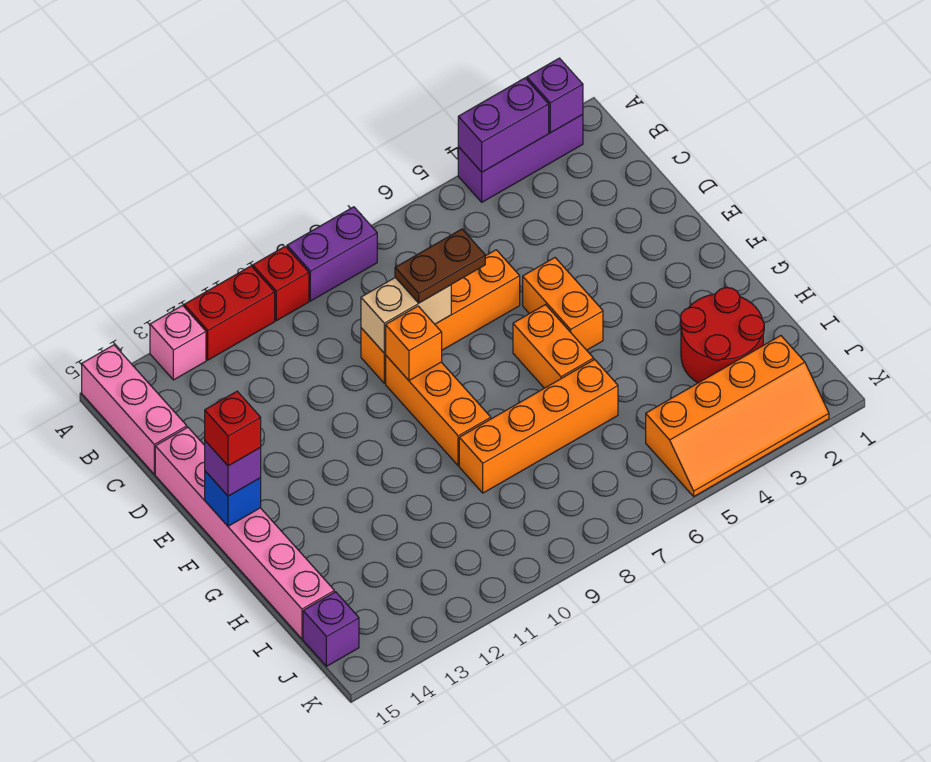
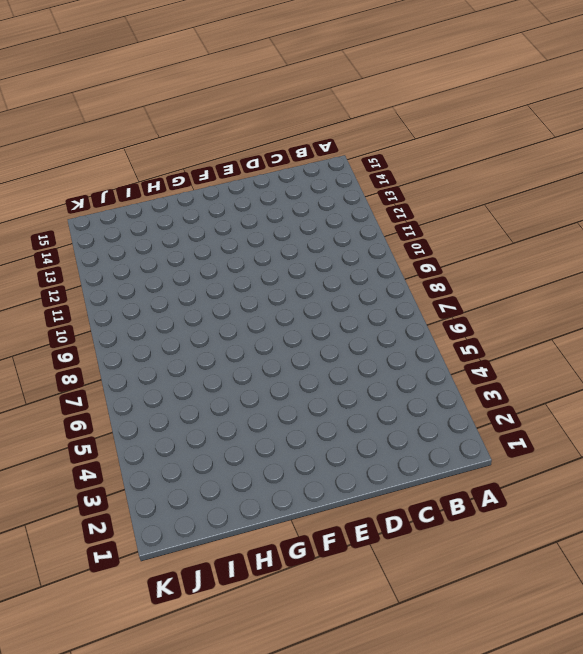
none -> purple 1x3 brick [458,114,583,202]
none -> purple 1x2 brick [287,207,377,301]
none -> red 1x1 brick [253,246,309,321]

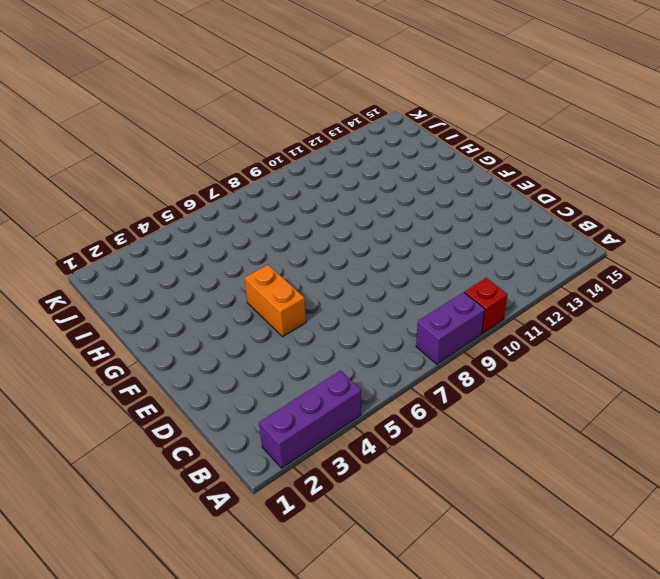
none -> red 1x2 brick [184,266,275,360]
none -> pink 1x1 brick [150,305,206,380]
none -> pink 1x3 brick [82,345,187,474]

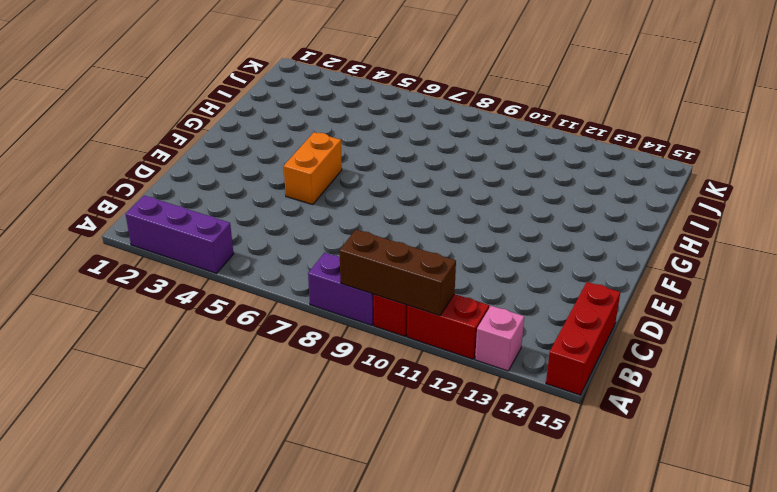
brown 1x3 brick [339,230,456,316] -> none
red 1x3 brick [546,282,620,395] -> pink 1x3 brick [82,345,187,474]
none -> orange 1x4 brick [361,250,520,383]
none -> pink 1x6 brick [155,427,334,639]
none -> orange 1x3 brick [386,356,491,466]

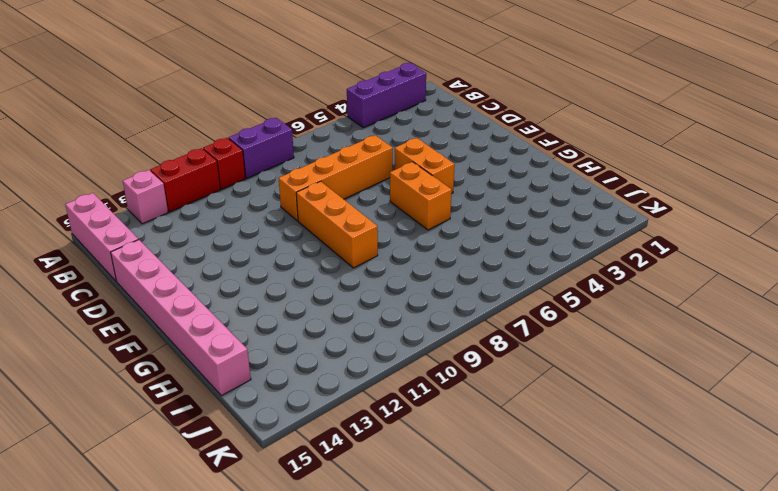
none -> red 2x2 round brick [680,288,764,383]
none -> orange 1x4 brick [459,359,618,493]
none -> orange 2x4 slope [646,336,829,496]

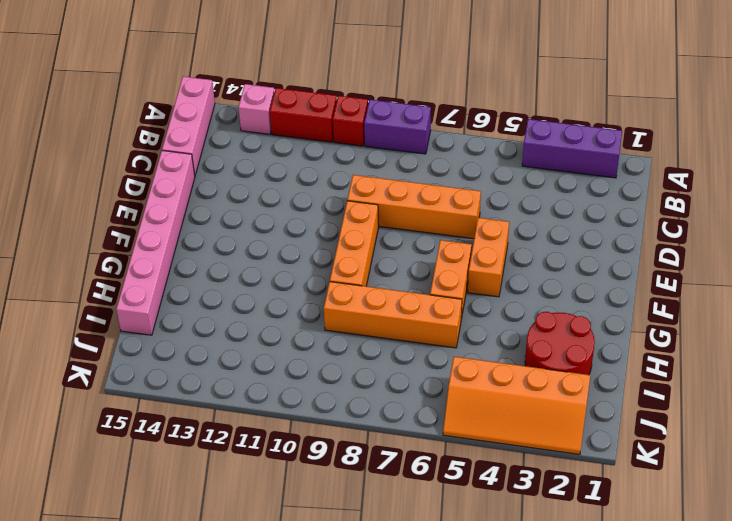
none -> purple 1x1 brick [303,592,359,666]
none -> purple 1x1 brick [527,58,583,133]
none -> purple 1x2 brick [458,78,549,172]

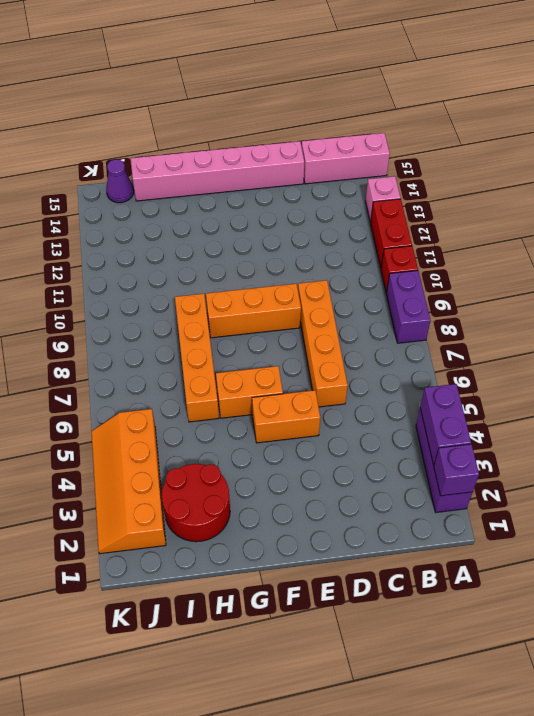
purple 1x1 cone [106,159,134,203] -> purple 1x1 brick [303,592,359,666]
none -> tan 1x2 brick [361,278,451,353]
none -> orange 1x1 brick [386,306,442,380]
none -> blue 1x1 brick [205,471,261,526]

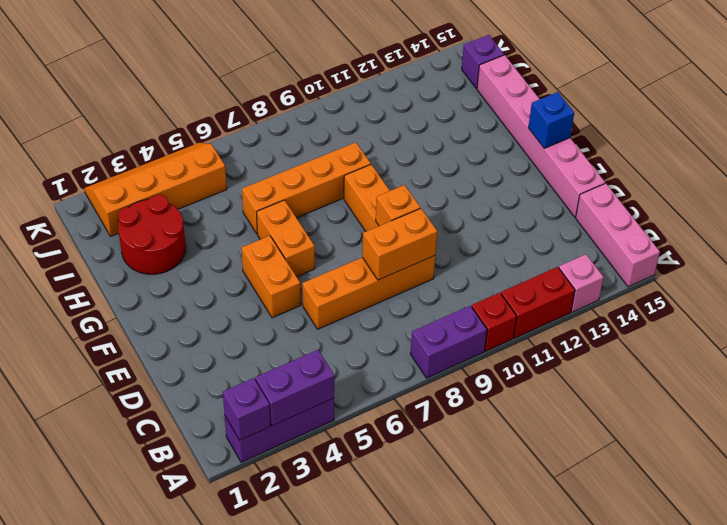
orange 1x2 brick [362,208,437,280] -> tan 1x2 brick [361,278,451,353]
none -> brown 1x2 plate [395,229,485,303]
none -> purple 1x1 brick [205,441,261,496]
none -> red 1x1 brick [205,391,261,466]

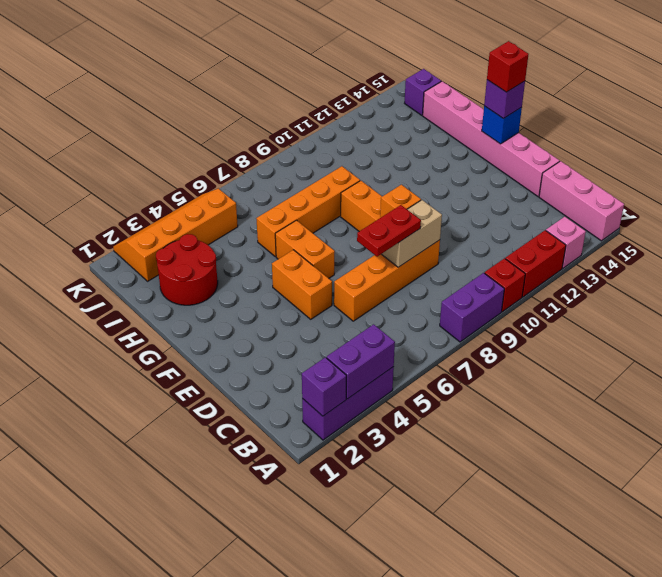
red 1x2 plate [357,205,421,256] -> brown 1x2 plate [395,229,485,303]

